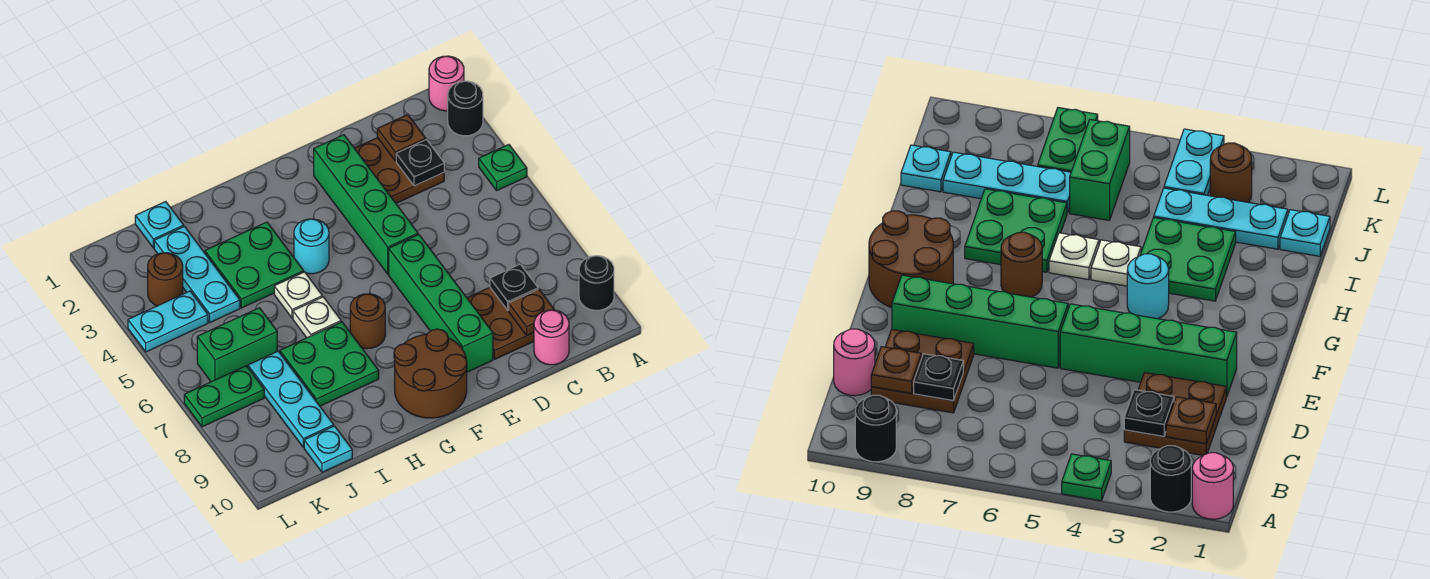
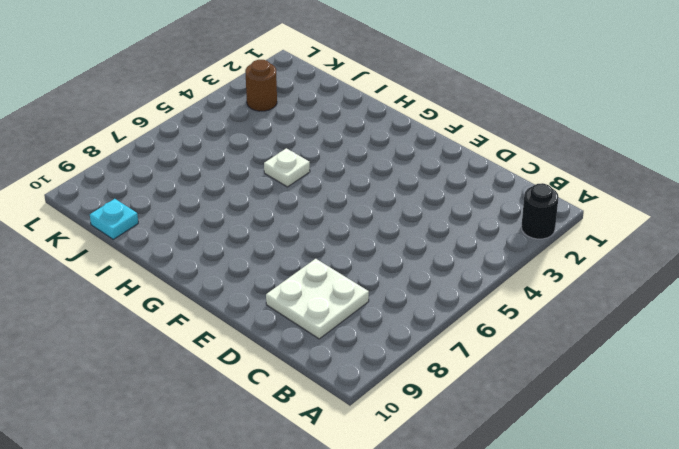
white 2x2 plate [266,259,369,339] -> brown 2x2 plate [467,288,534,359]
none -> pink 1x1 round brick [429,56,464,111]
none -> green 1x1 plate [479,145,527,190]
none -> black 1x1 round brick [579,256,614,310]

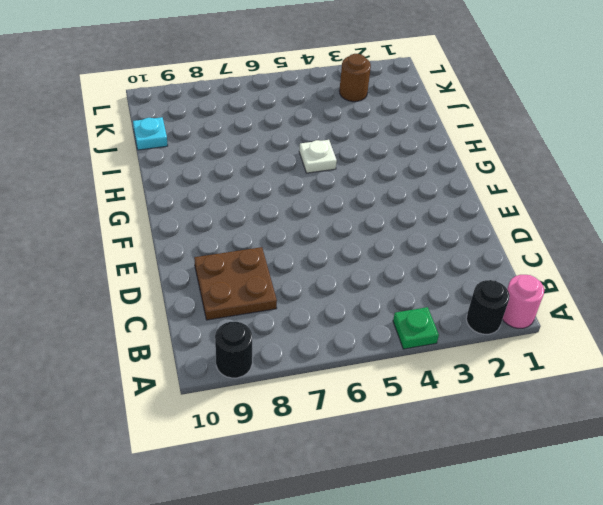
none -> brown 2x2 plate [355,138,444,203]
none -> pink 1x1 round brick [534,310,569,365]
none -> green 1x4 brick [314,135,418,274]

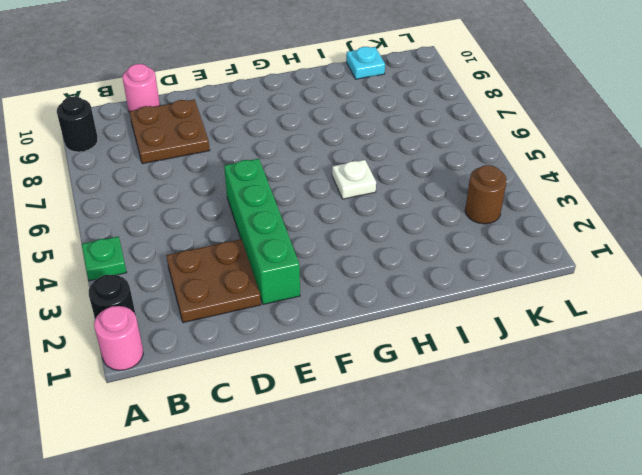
none -> green 1x4 brick [389,235,493,372]
none -> brown 2x2 round brick [394,329,467,418]
none -> cyan 1x1 round brick [294,219,329,274]

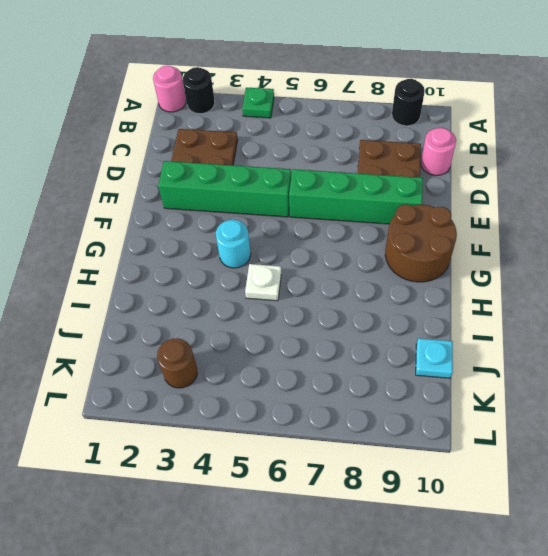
none -> brown 1x1 round brick [350,294,385,349]
none -> green 2x2 plate [205,222,304,308]
none -> white 1x1 plate [293,297,341,338]

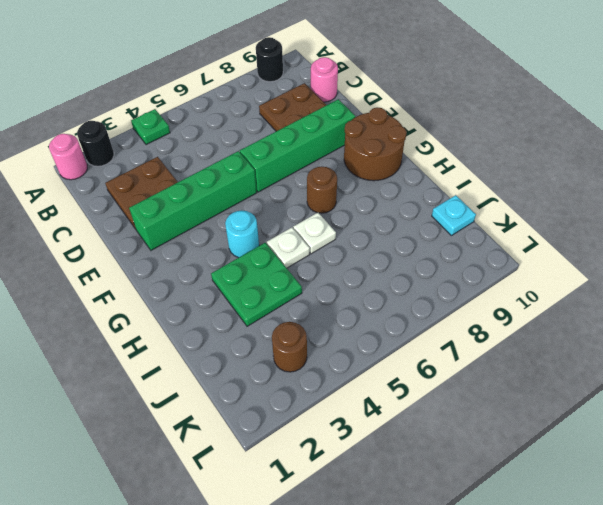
none -> green 2x2 plate [280,322,379,406]
none -> cyan 1x1 plate [135,202,184,248]
none -> cyan 1x3 plate [154,227,240,322]

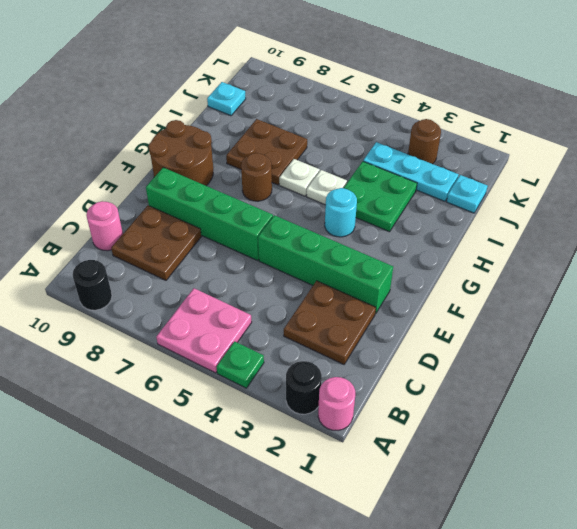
pink 2x2 plate [156,288,252,373] -> none
brown 2x2 plate [226,119,307,185] -> green 2x2 plate [280,322,379,406]
none -> green 1x2 brick [197,308,277,382]
none -> cyan 1x3 plate [248,351,334,447]
none -> cyan 1x2 plate [128,291,208,352]

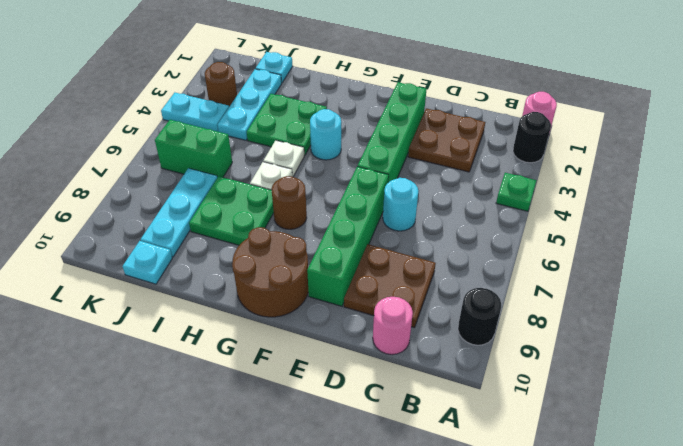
cyan 1x1 round brick [383,178,418,231] -> none
none -> green 1x2 plate [184,366,264,427]
none -> brown 1x1 plate [377,115,426,161]
none -> black 1x1 plate [396,140,444,186]

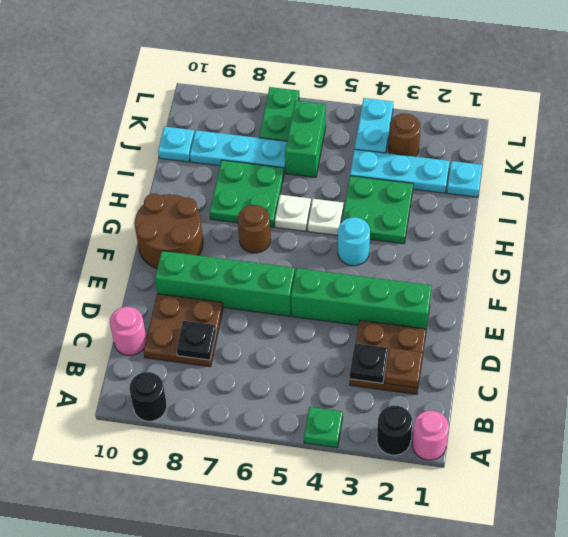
none -> brown 1x1 plate [509,289,554,335]

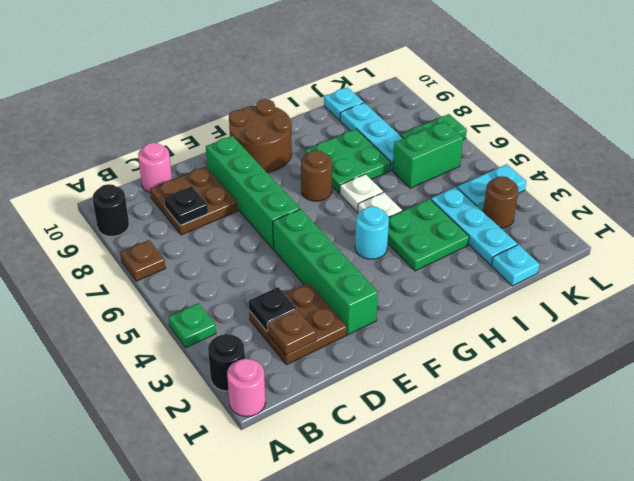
brown 1x1 plate [120,240,166,281] -> brown 1x1 plate moved to [509,289,554,335]

